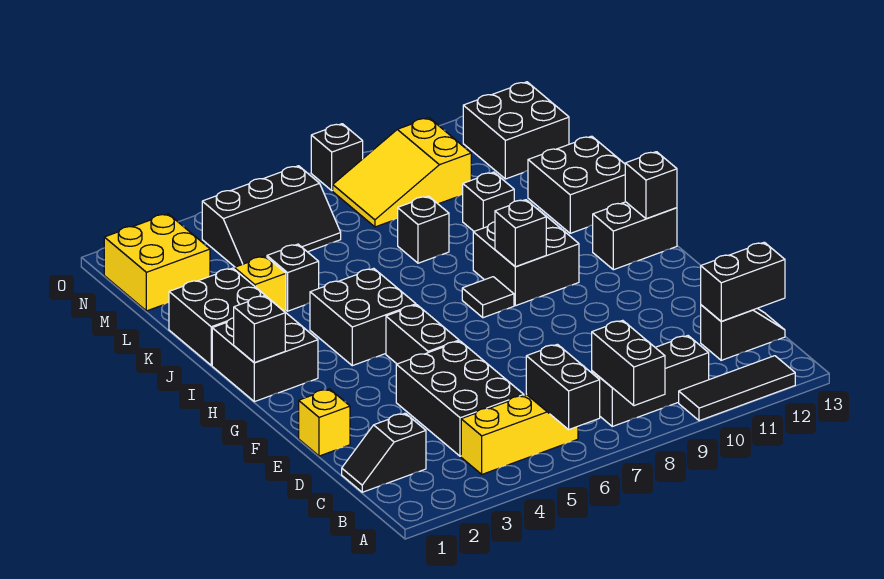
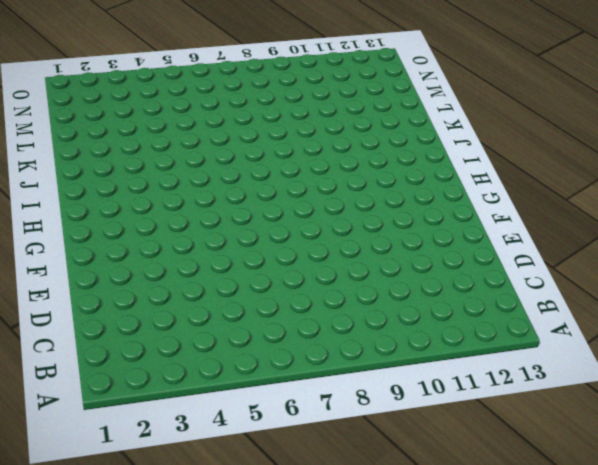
none -> black 1x3 tile [679,356,795,421]
none -> yellow 1x3 brick [461,395,578,474]
none -> black 1x3 brick [592,336,709,426]
none -> black 1x2 slope [342,413,426,492]

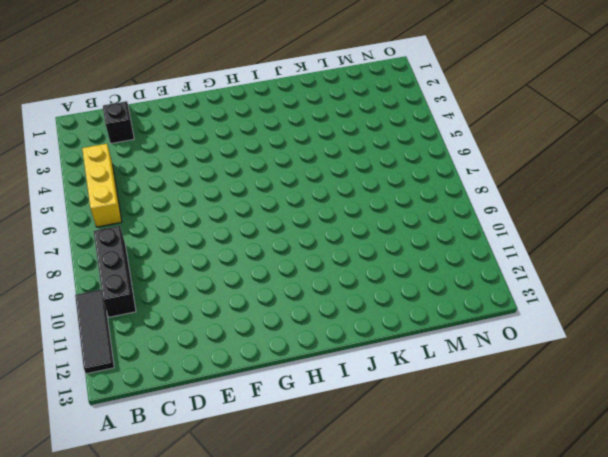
none -> black 2x3 brick [396,341,524,456]
none -> black 1x2 slope [701,305,785,360]
none -> yellow 1x1 brick [299,389,350,456]
none -> black 1x2 brick [386,305,459,364]

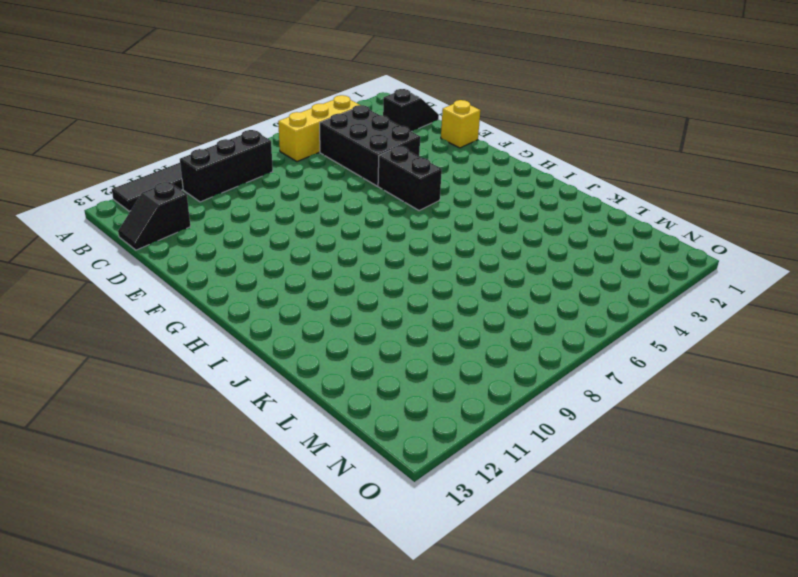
none -> black 2x2 brick [212,306,318,402]
none -> black 2x2 brick [310,268,416,366]
none -> black 1x1 tile [462,277,514,318]
none -> black 2x2 brick [473,210,579,306]

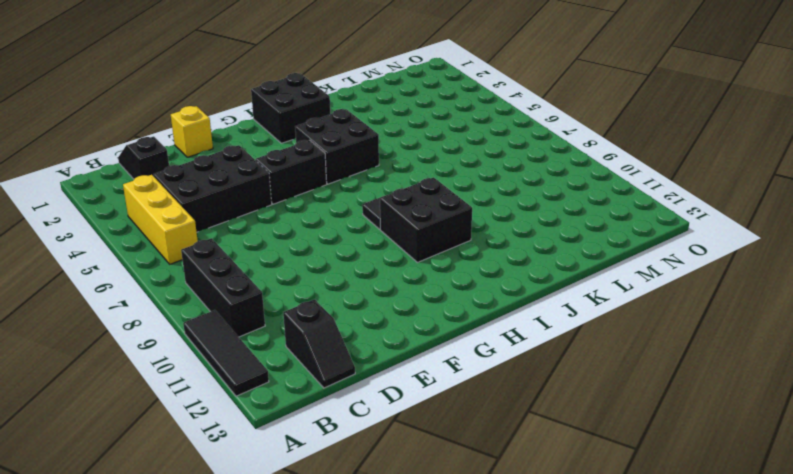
none -> black 1x2 brick [593,202,677,270]
none -> black 2x2 brick [169,268,274,365]
none -> black 2x2 brick [528,136,625,233]
none -> yellow 1x1 brick [234,256,286,312]

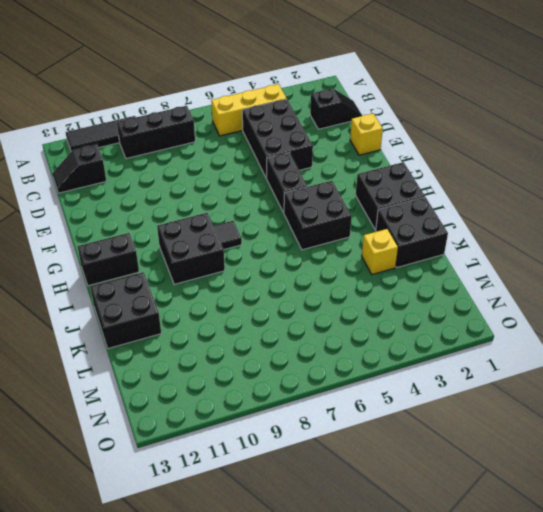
none -> black 1x1 brick [267,244,319,311]
none -> black 1x1 brick [398,196,449,263]
none -> black 1x1 brick [463,172,514,231]
none -> yellow 2x2 brick [104,214,210,311]

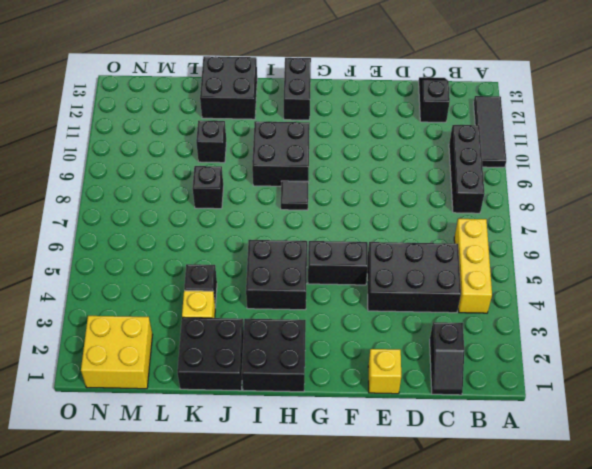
none -> black 2x3 slope [202,166,341,267]
none -> yellow 2x3 slope [333,118,471,227]
none -> black 2x2 brick [463,82,569,179]
none -> black 1x1 brick [311,124,363,191]

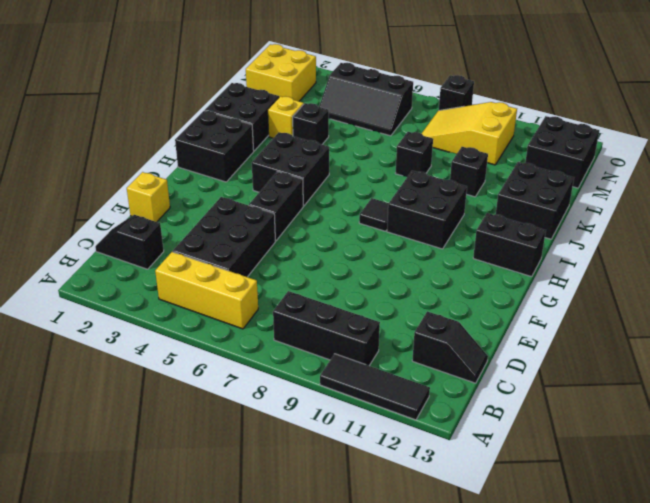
none -> black 1x2 brick [526,344,600,429]
none -> black 1x2 brick [592,320,665,406]
none -> black 1x2 brick [701,242,785,321]
none -> black 1x1 brick [234,296,285,363]

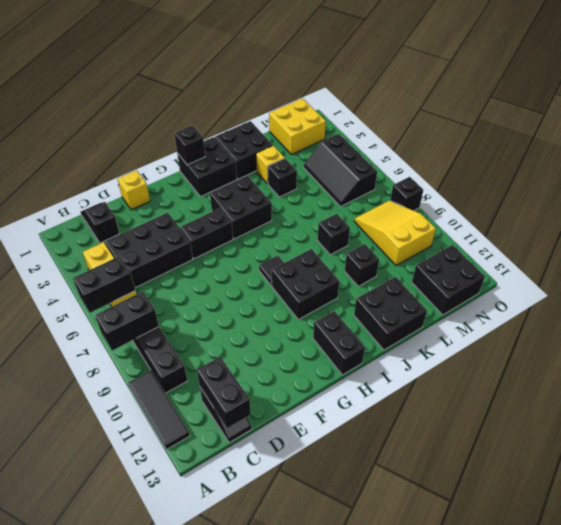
none -> black 1x1 brick [495,200,546,267]
none -> black 1x1 brick [625,152,677,219]

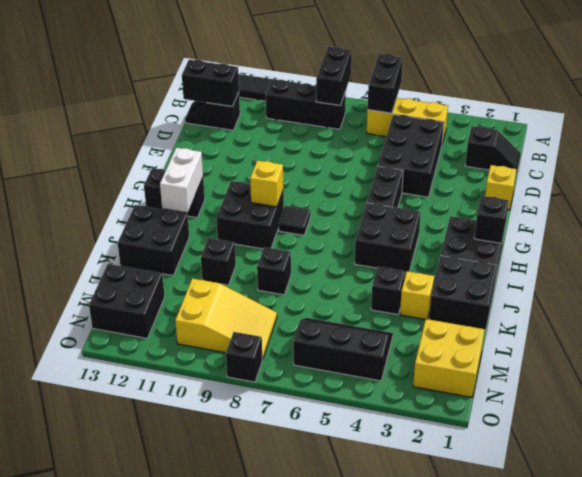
yellow 1x1 brick [250,160,283,207] -> black 1x1 brick [495,200,546,267]
white 1x2 brick [160,148,203,212] -> none
none -> black 1x1 brick [625,152,677,219]

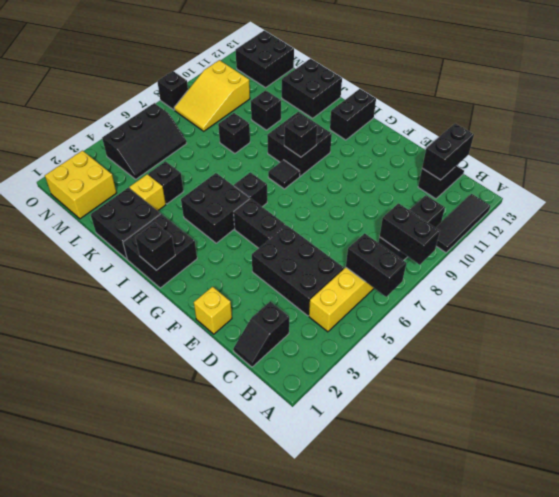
black 1x1 brick [234,172,267,207] -> black 1x1 brick moved to [625,152,677,219]

